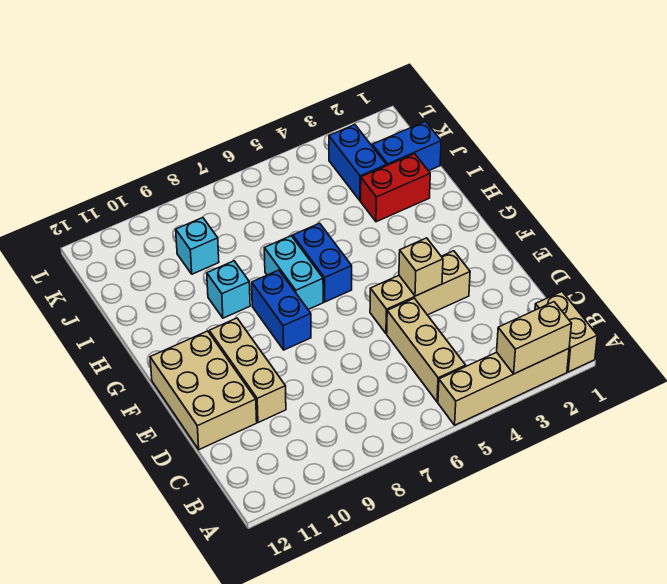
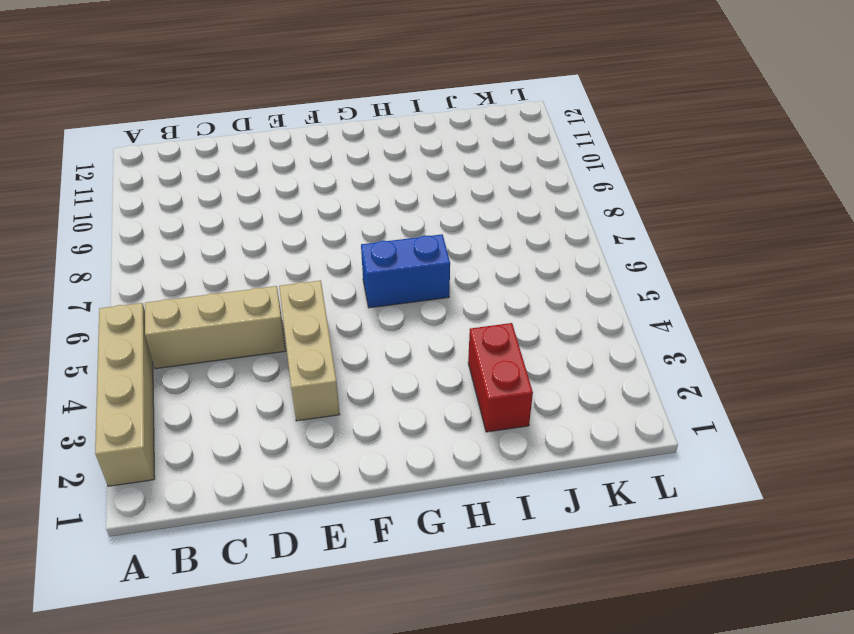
none -> tan 1x2 brick [535,292,597,372]
none -> tan 1x3 brick [209,318,286,423]
none -> tan 2x3 brick [150,331,257,450]

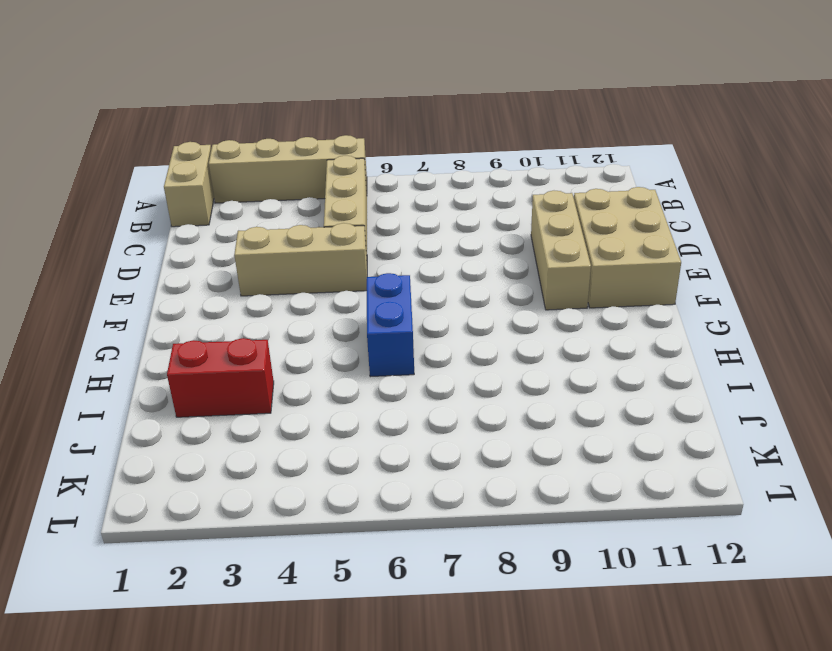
none -> blue 1x2 brick [252,270,311,350]
none -> cyan 1x2 brick [264,236,323,309]
none -> cyan 1x1 brick [207,261,250,318]

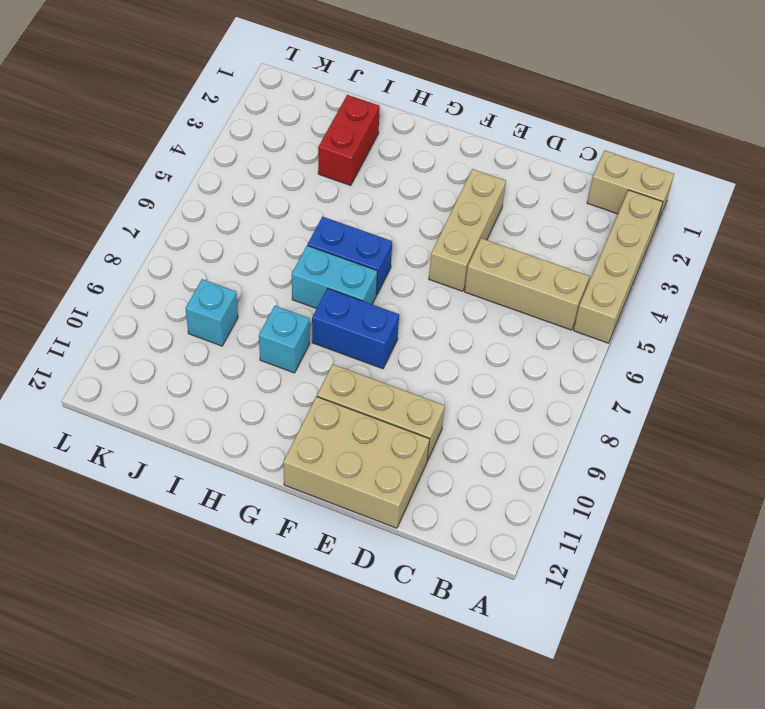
none -> blue 1x2 brick [372,121,441,171]
none -> blue 1x2 brick [329,125,386,201]
none -> tan 1x2 brick [497,302,572,374]

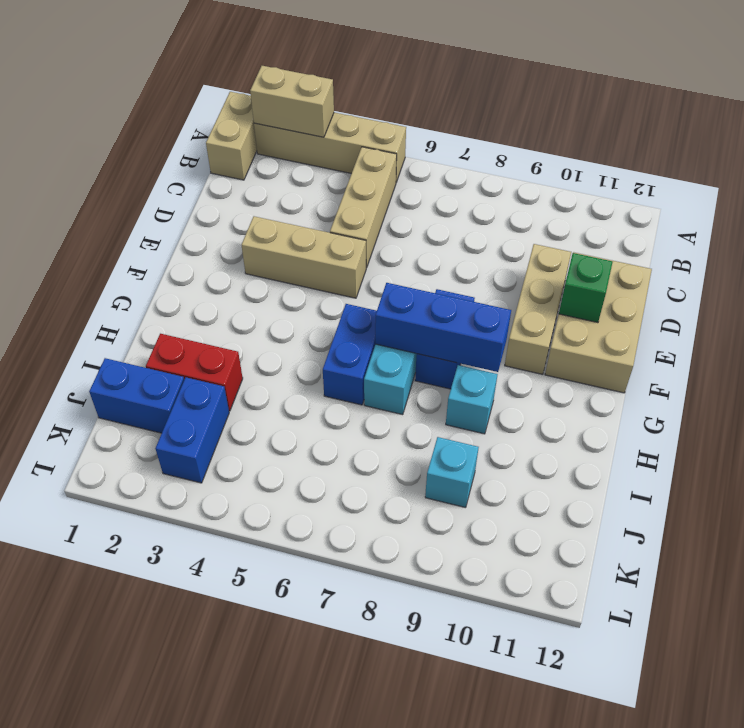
green 1x1 brick [559,253,613,323] -> none
blue 1x3 brick [375,283,511,372] -> none
none -> tan 1x1 brick [399,238,443,296]

